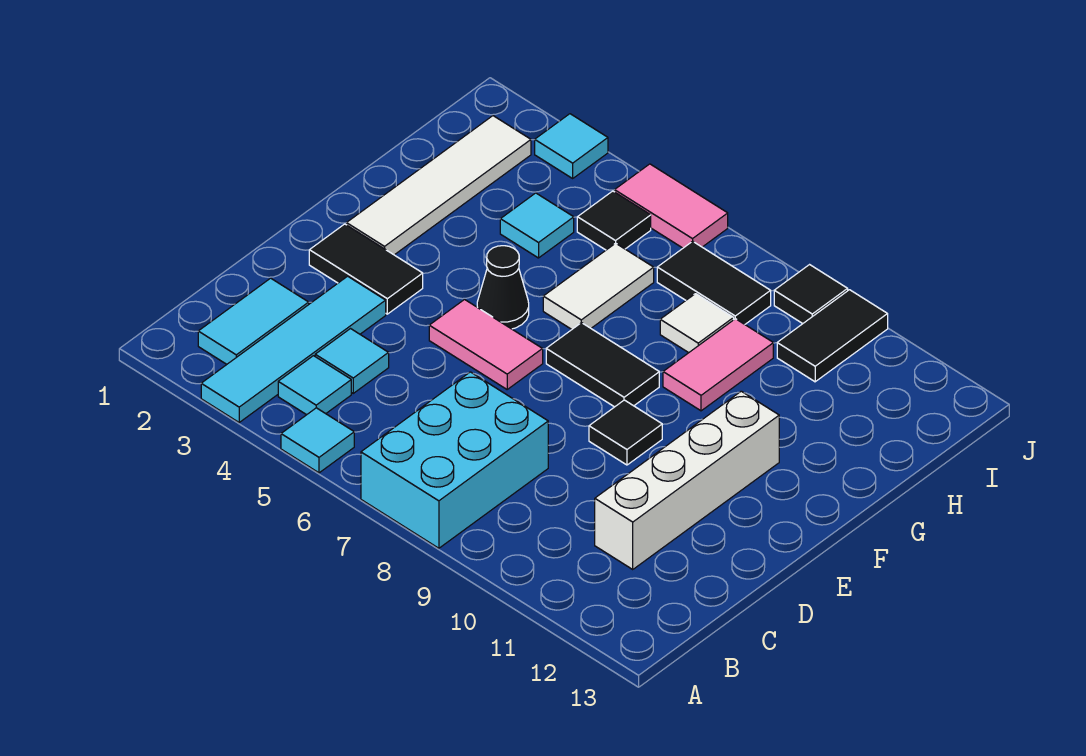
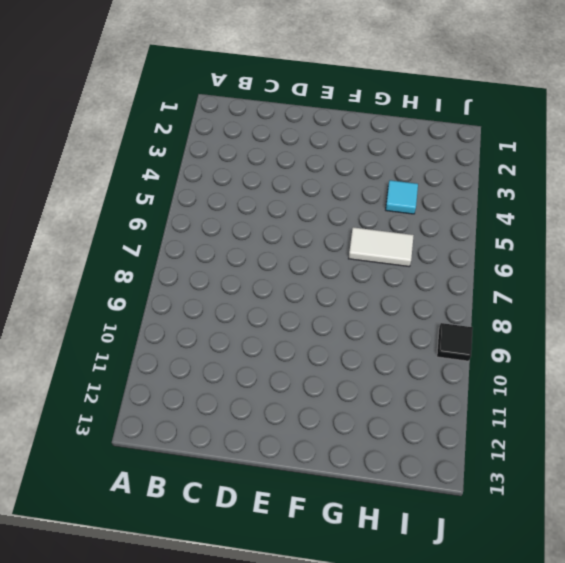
none -> cyan 1x4 tile [201,276,386,422]
none -> cyan 1x1 tile [281,408,354,473]
none -> cyan 2x3 brick [361,372,548,548]

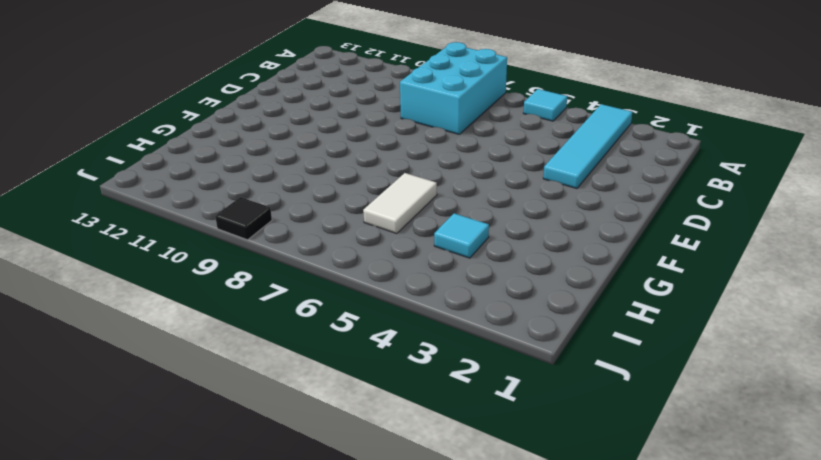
none -> cyan 1x2 tile [198,278,309,364]
none -> cyan 1x1 tile [278,356,351,415]
none -> cyan 1x1 tile [315,329,389,393]

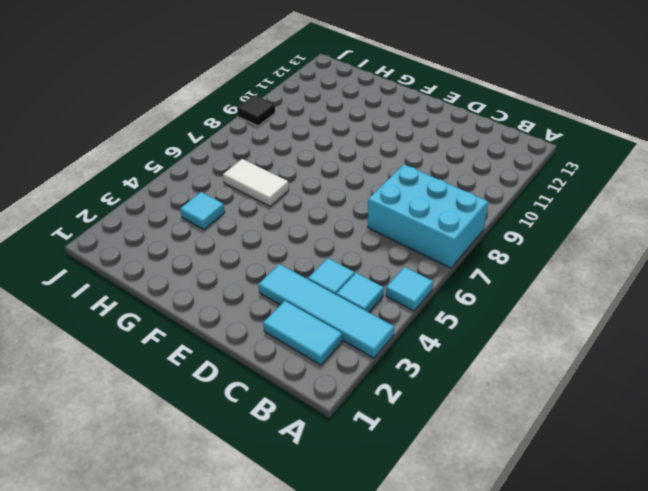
none -> white 1x4 brick [595,391,779,569]
none -> black 1x2 tile [309,224,423,314]
none -> pink 1x2 tile [429,300,543,389]

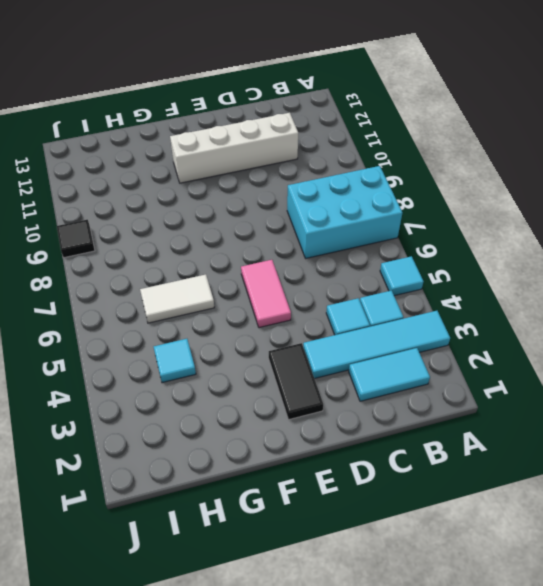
none -> black 1x1 tile [589,400,662,465]
none -> white 1x4 tile [347,116,531,255]
none -> black 1x1 cone [477,246,529,329]

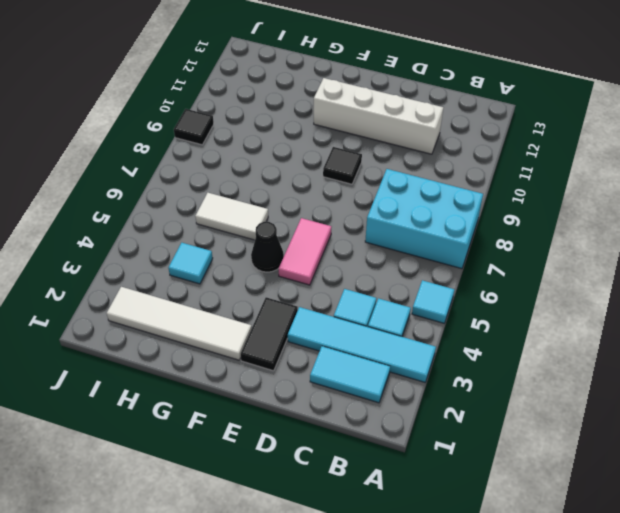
none -> black 1x2 tile [546,323,659,407]
none -> pink 1x2 tile [663,319,773,411]
none -> white 1x1 tile [660,294,734,353]

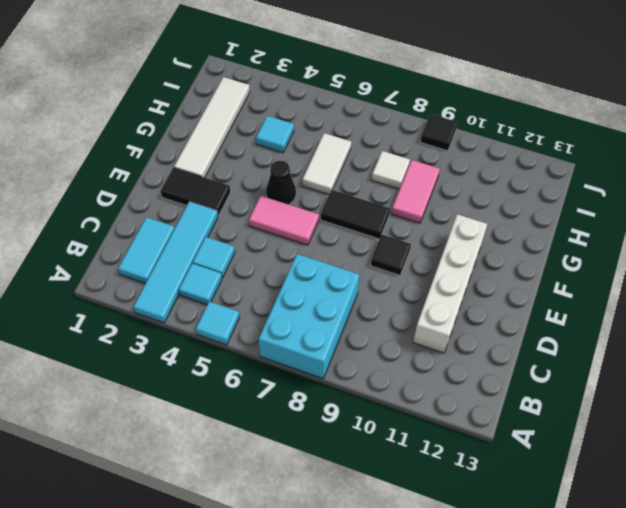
none -> black 1x1 tile [577,191,651,250]
none -> black 1x2 tile [657,241,771,324]
none -> black 1x2 tile [777,290,888,382]

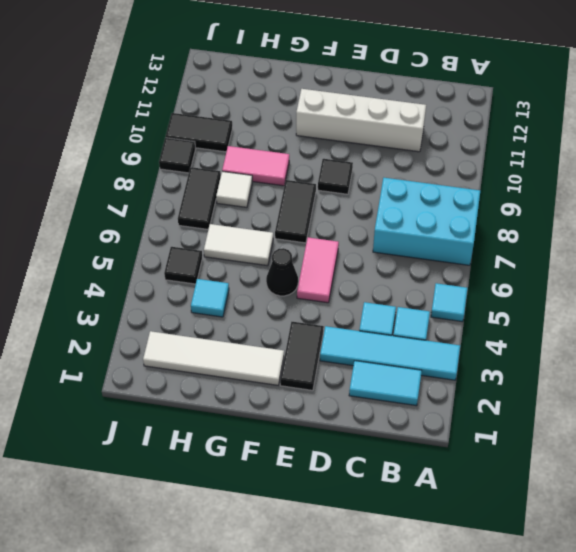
none -> cyan 1x1 tile [535,114,608,178]
none -> pink 1x2 tile [615,164,728,248]

